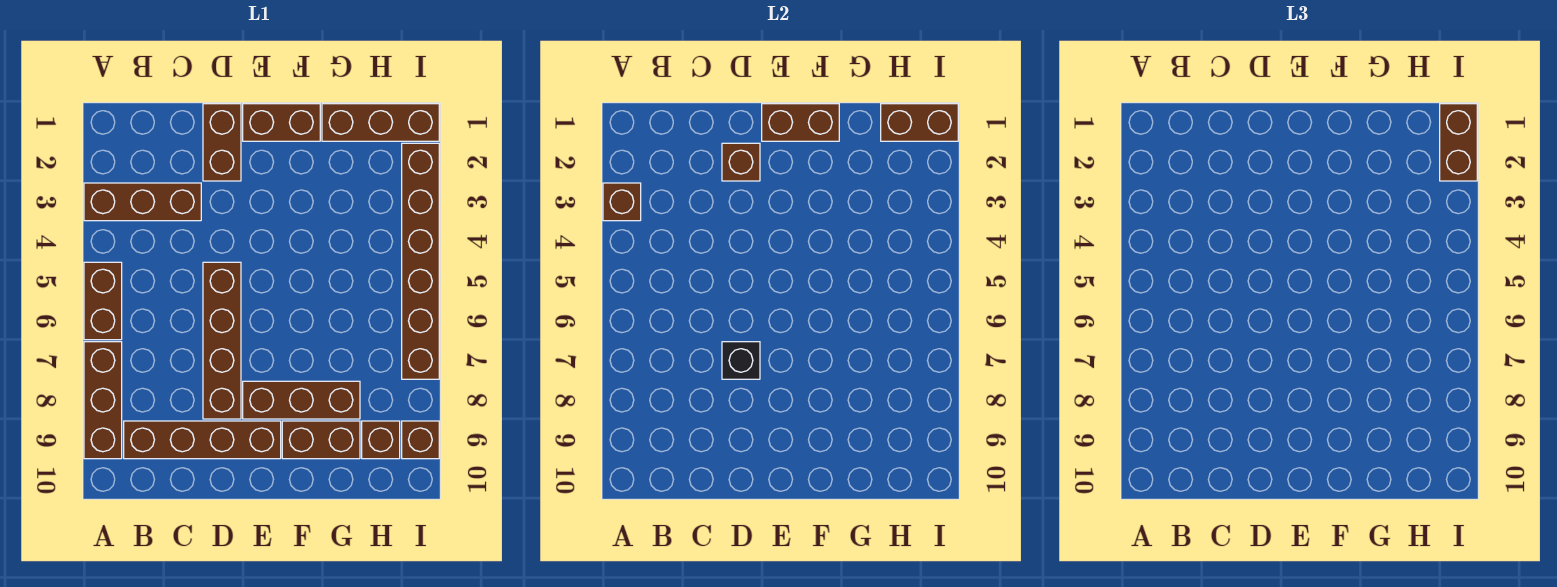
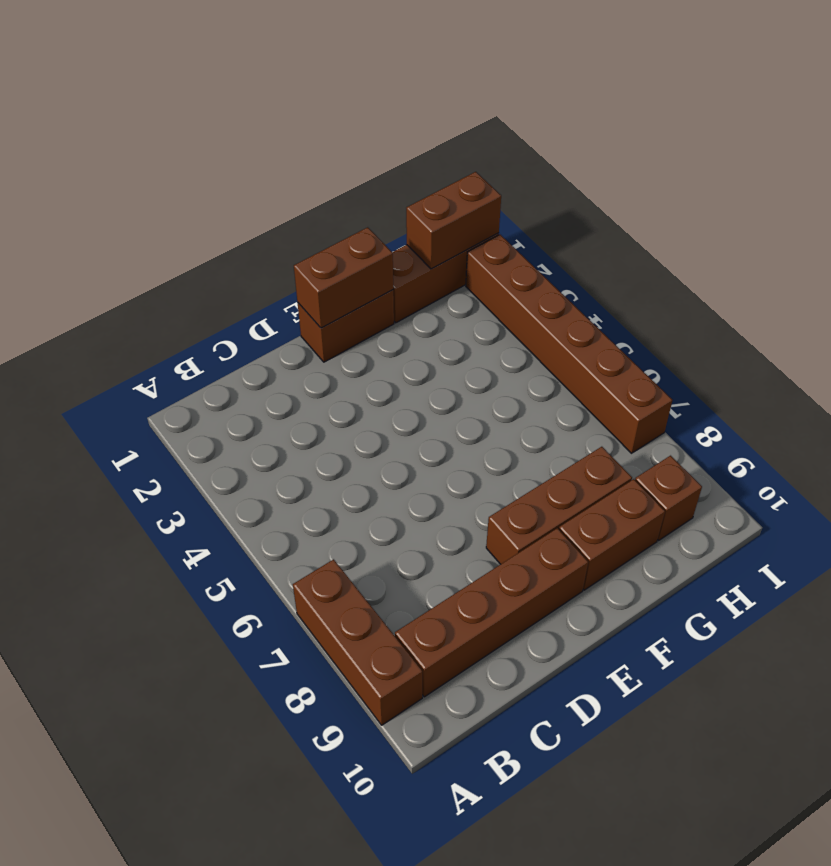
none -> brown 1x3 brick [84,183,201,221]
none -> brown 1x2 brick [84,262,122,340]
none -> brown 1x2 brick [203,104,241,181]

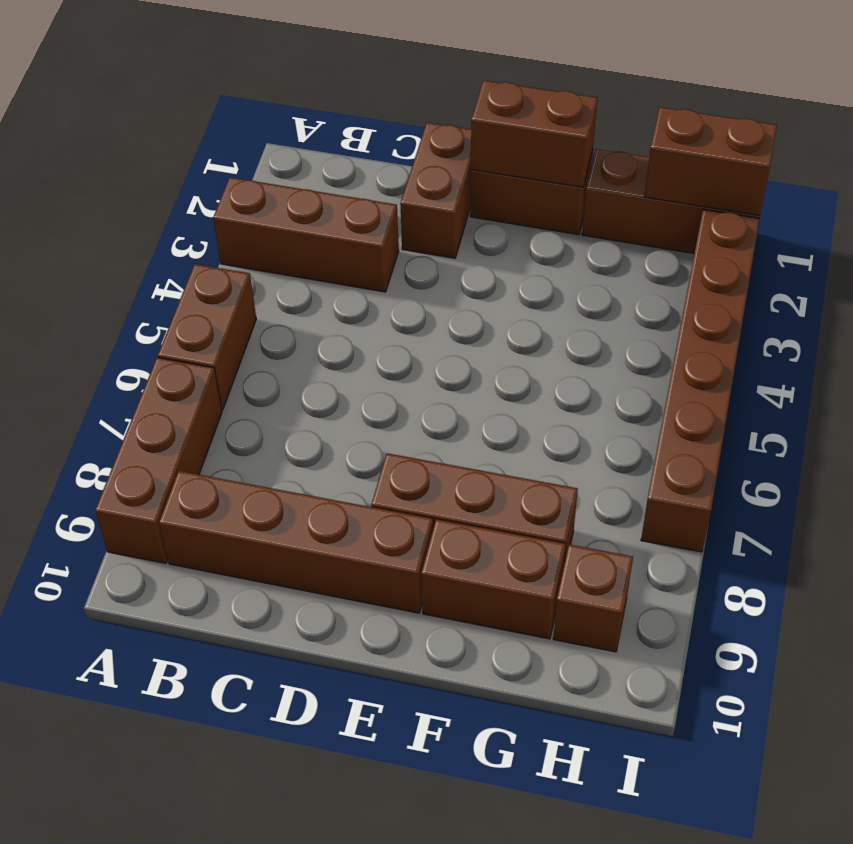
none -> brown 1x4 brick [203,262,241,419]
none -> brown 1x1 brick [402,421,439,459]
none -> brown 1x1 brick [603,183,641,221]

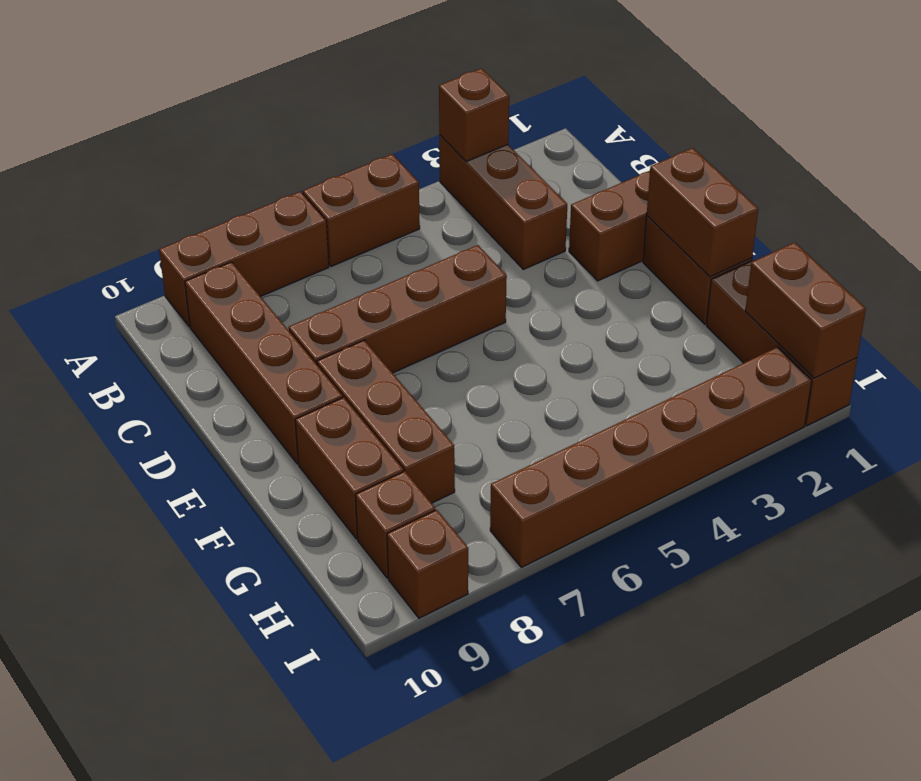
none -> brown 1x1 brick [722,143,760,181]
none -> black 1x1 brick [722,342,760,379]
none -> brown 1x2 brick [1440,104,1477,181]

